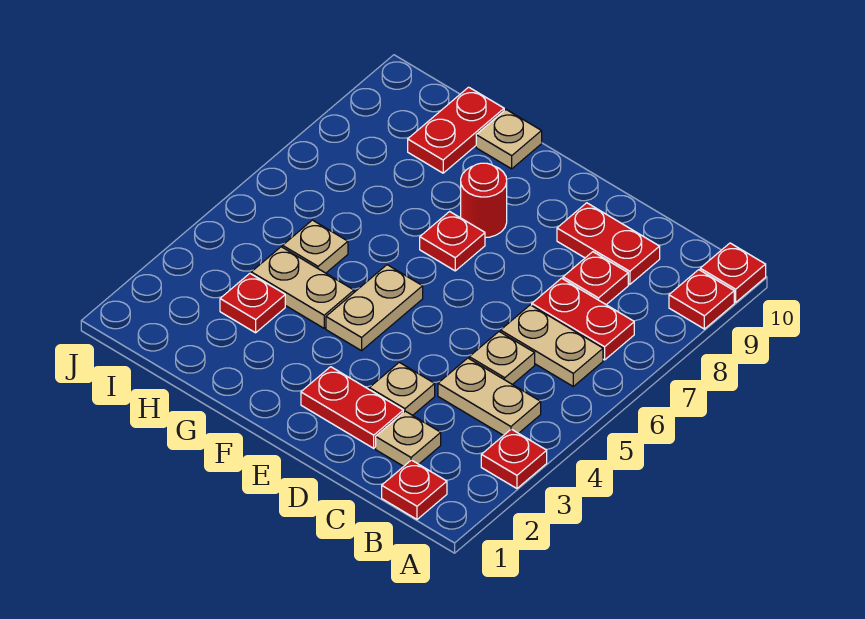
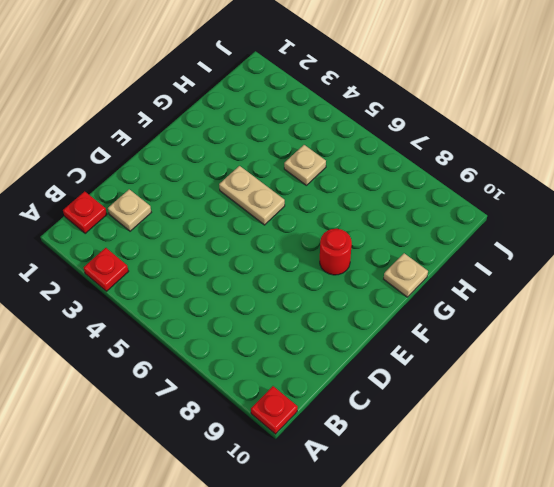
none -> red 1x1 plate [669,270,734,329]
none -> tan 1x2 plate [438,358,541,436]
none -> tan 1x2 plate [501,305,603,386]

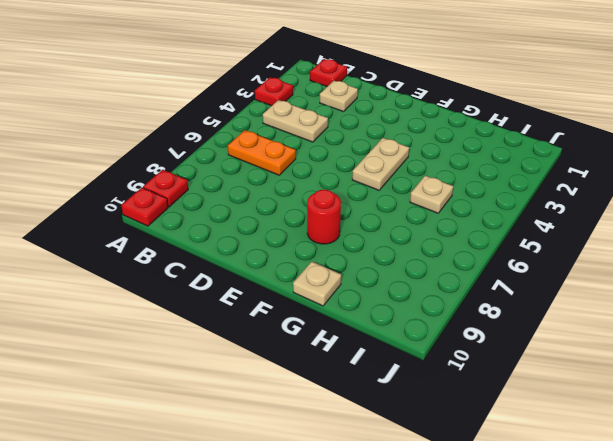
orange 1x2 plate [228,130,296,175] -> tan 1x2 plate [501,305,603,386]
none -> red 1x2 plate [532,278,634,360]
none -> tan 1x1 plate [469,332,535,385]
none -> red 1x1 plate [563,252,628,305]

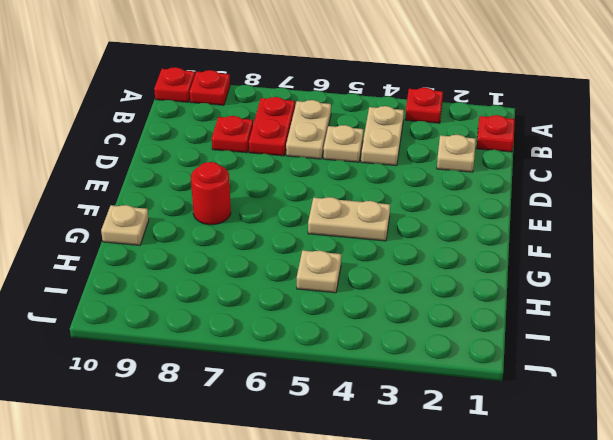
none -> red 1x2 plate [557,203,660,285]
none -> red 1x2 plate [301,367,403,448]
none -> tan 1x1 plate [369,362,435,415]

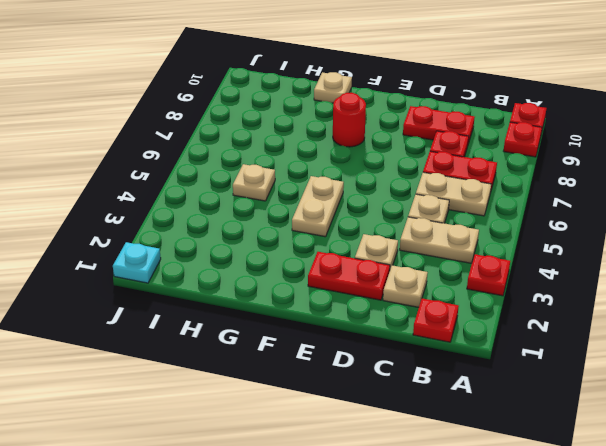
cyan 1x1 plate [113,242,161,283] -> none
none -> red 1x1 plate [420,212,485,271]
none -> tan 1x2 plate [251,247,354,328]
none -> red 1x1 plate [220,274,285,333]

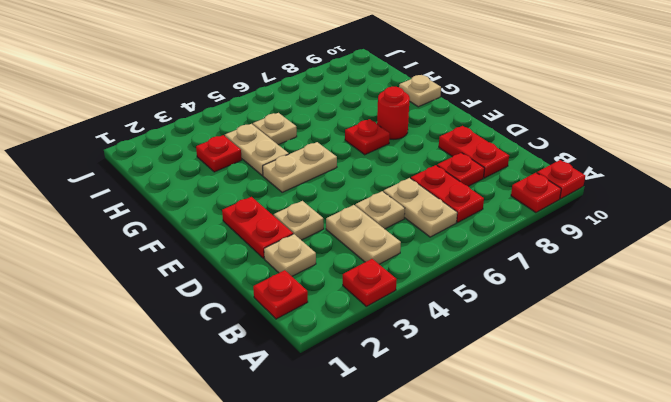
none -> red 1x2 plate [408,87,504,173]

